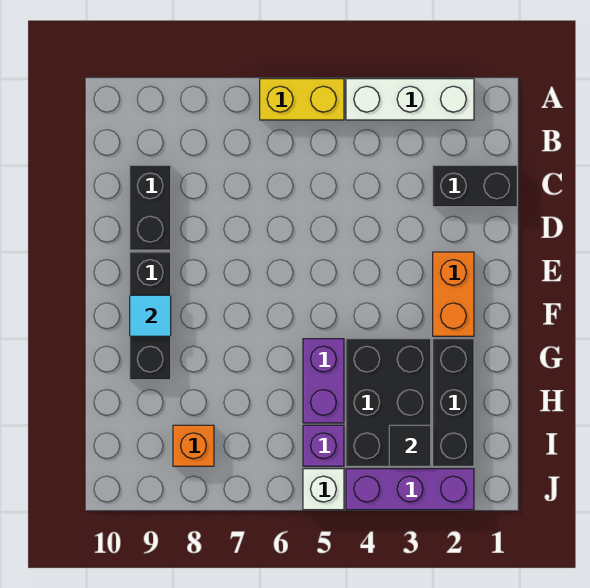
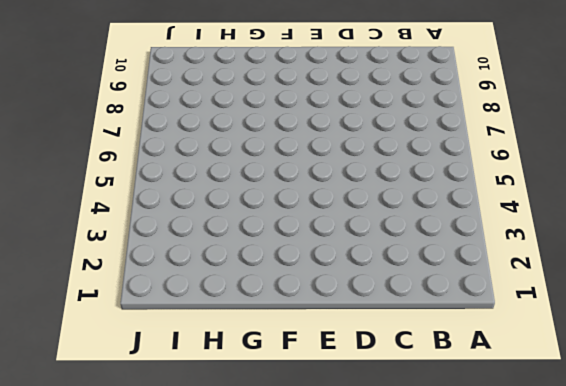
none -> white 1x3 brick [346,79,474,120]
none -> yellow 1x2 brick [260,79,344,120]
none -> black 1x2 brick [433,165,517,207]

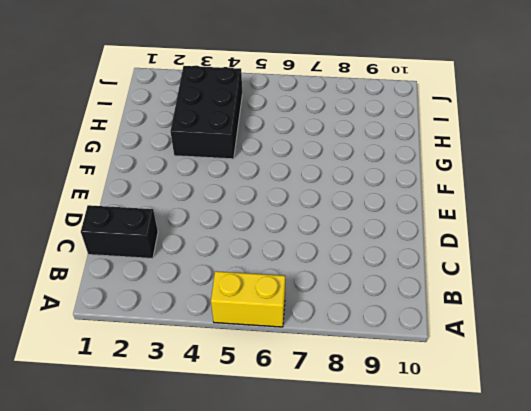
none -> white 1x3 brick [346,79,474,120]
none -> black 1x2 brick [130,165,171,250]
none -> orange 1x2 brick [433,252,474,336]

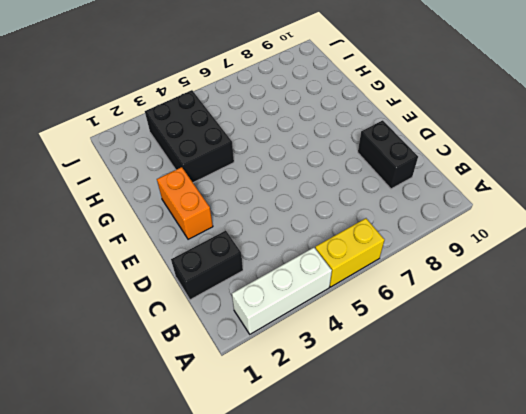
none -> black 1x3 brick [130,252,171,380]
none -> black 1x3 brick [433,339,474,466]
none -> purple 1x2 brick [303,339,344,423]

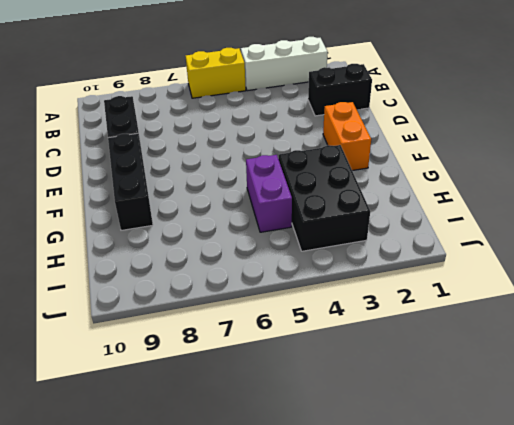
none -> black 1x3 brick [433,339,474,466]
none -> purple 1x1 brick [303,425,344,466]
none -> orange 1x1 brick [173,425,214,466]

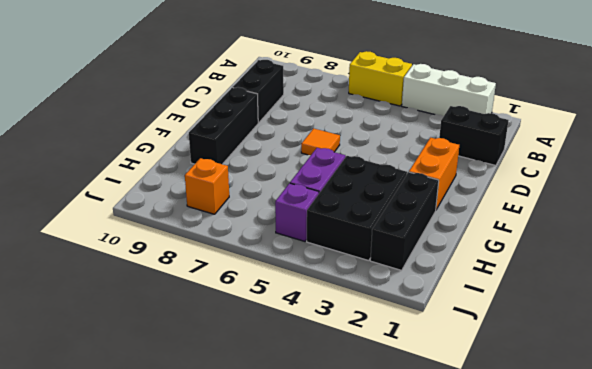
orange 1x1 tile [301,128,340,155] -> none
none -> purple 1x3 brick [346,469,474,510]
none -> white 1x1 brick [303,469,344,510]
none -> cyan 1x1 tile [130,295,171,336]

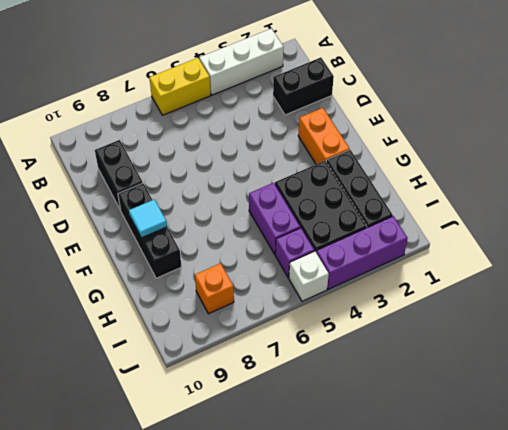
none -> black 1x1 tile [389,425,431,466]

